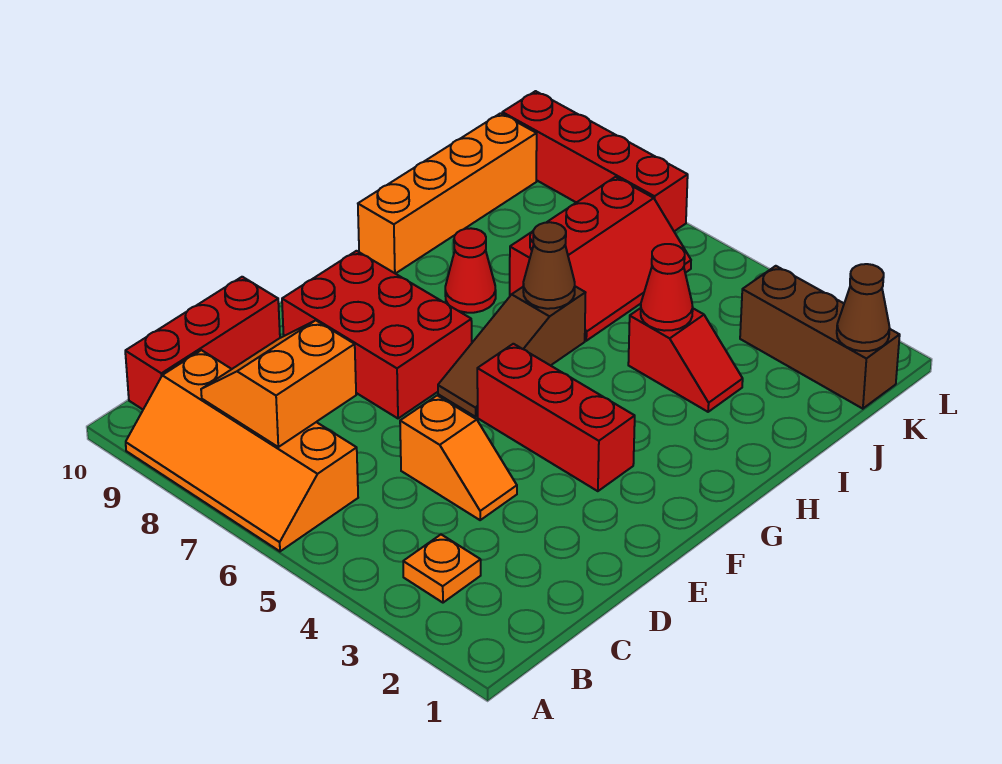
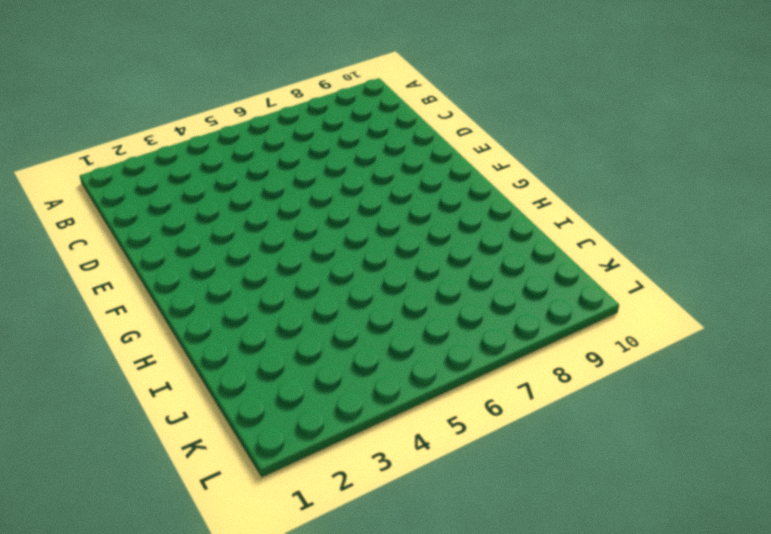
none -> orange 2x4 slope [126,350,358,551]
none -> orange 1x1 plate [403,535,481,603]
none -> red 1x3 brick [125,277,280,409]

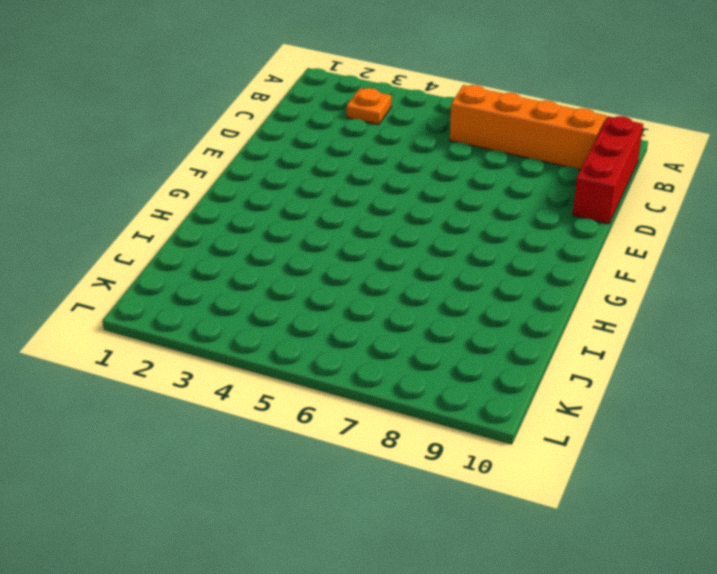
none -> orange 1x2 slope [400,396,517,520]
none -> red 2x3 brick [282,251,472,418]
none -> red 1x3 brick [477,344,635,491]

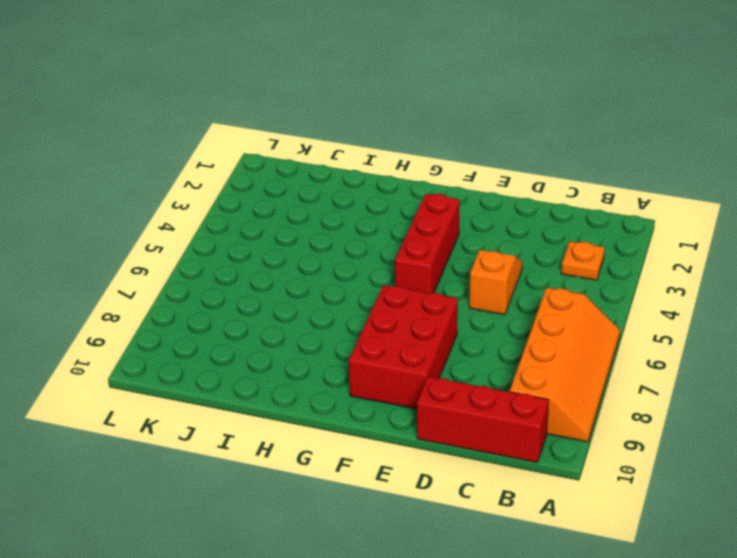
none -> brown 1x3 slope [438,286,586,417]
none -> red 1x1 cone [445,228,496,313]
none -> orange 1x4 brick [358,113,537,274]

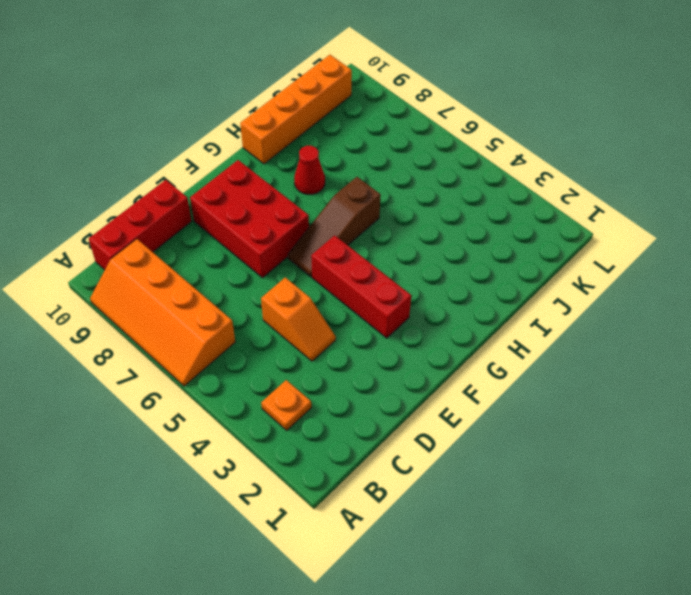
none -> red 1x2 slope [628,308,743,412]
none -> red 2x3 slope [510,177,691,341]
none -> brown 1x3 brick [740,266,900,409]

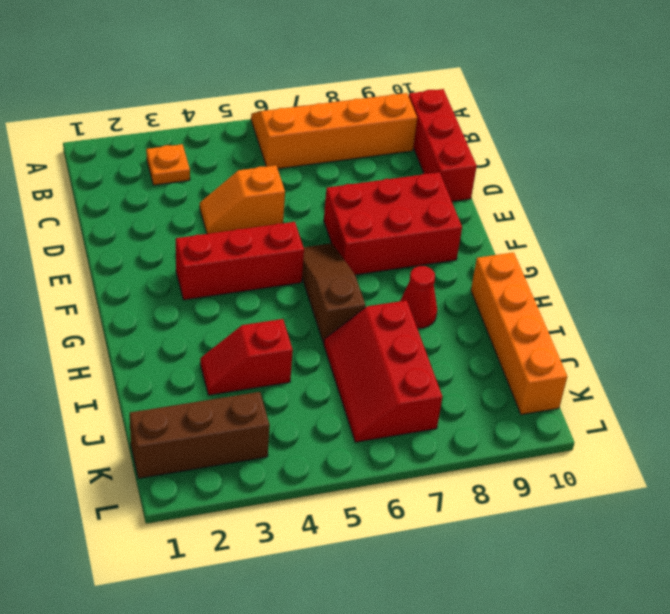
none -> red 1x4 brick [502,91,688,231]
none -> orange 2x2 slope [201,320,356,447]
none -> brown 1x1 cone [523,222,575,309]

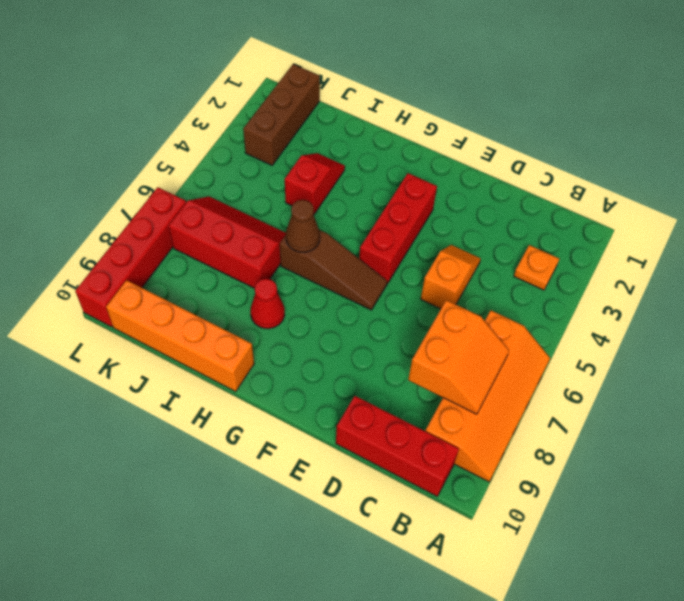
orange 2x2 slope [408,300,509,414] -> orange 2x2 slope turned to [201,320,356,447]
none -> red 2x3 brick [282,251,472,418]
none -> red 1x1 cone [641,244,693,331]
none -> brown 1x1 cone [837,264,890,351]

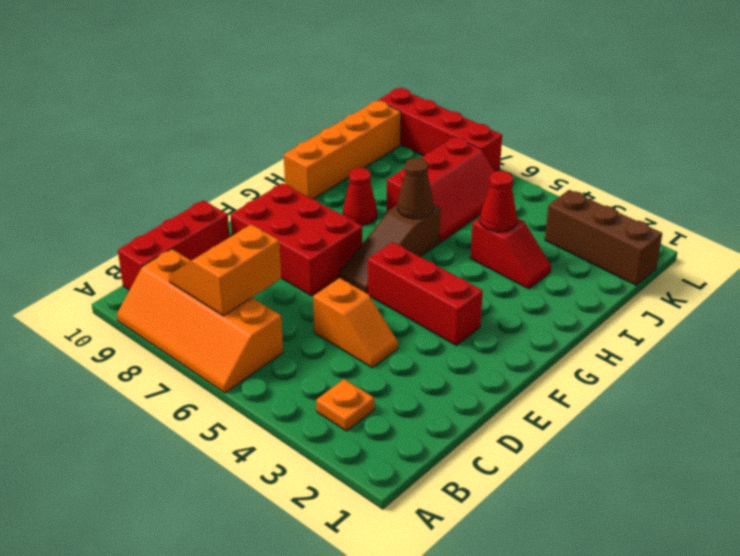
none -> brown 1x1 cone [837,264,890,351]

